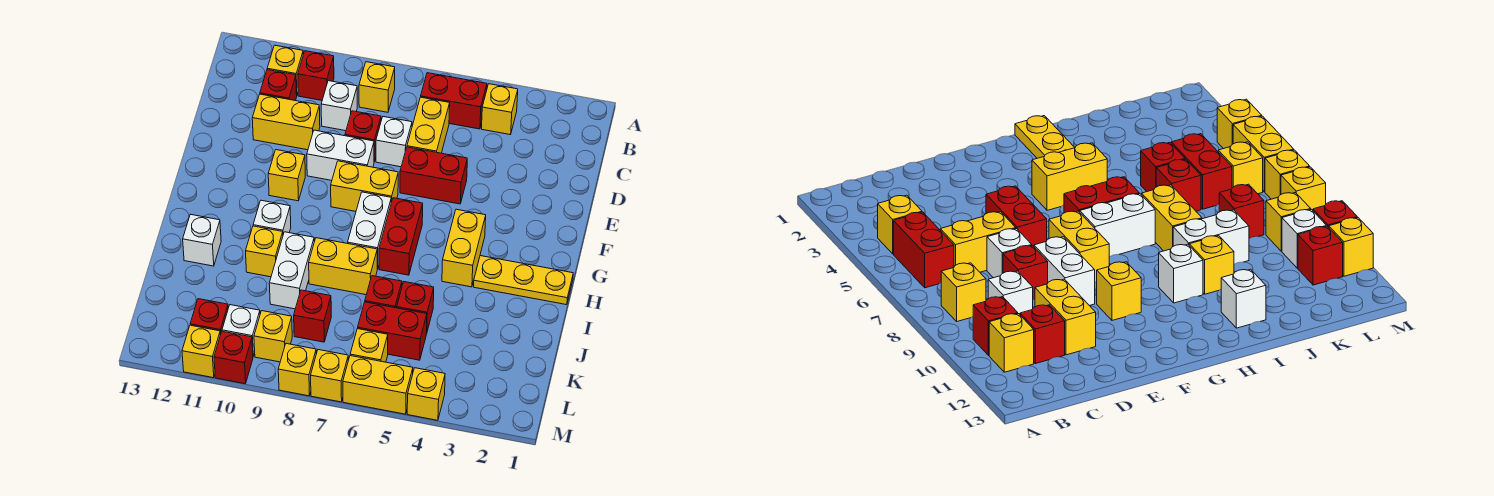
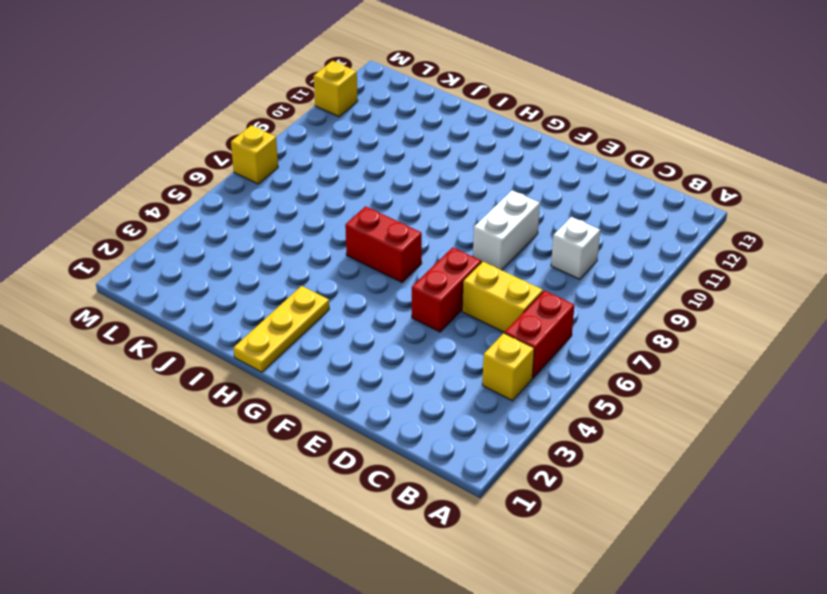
none -> yellow 1x1 brick [359,62,395,112]
none -> red 1x1 brick [298,51,334,100]
none -> yellow 1x1 brick [267,45,303,94]
none -> red 1x1 brick [260,70,297,101]

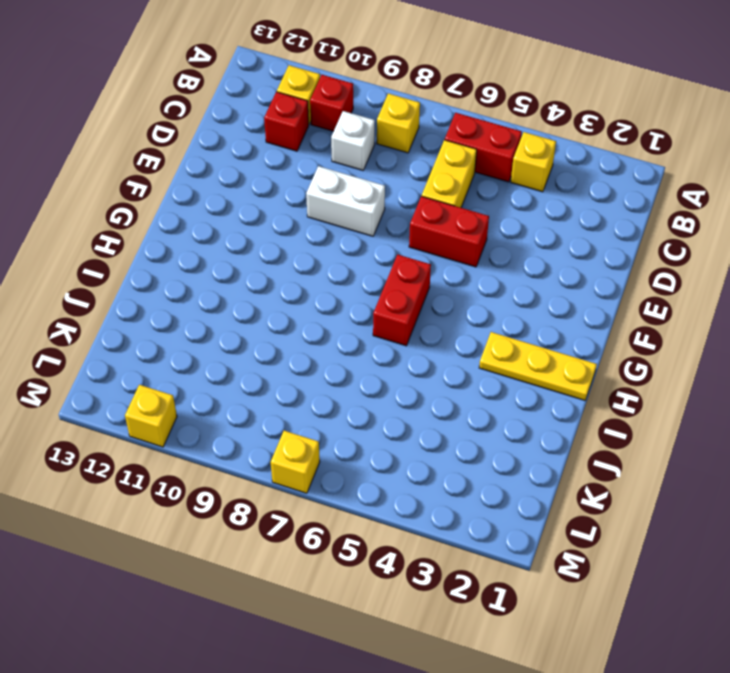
none -> white 1x1 brick [376,117,412,167]
none -> red 1x1 brick [345,111,381,162]
none -> yellow 1x2 brick [252,94,320,150]
none -> yellow 1x2 brick [331,161,398,211]

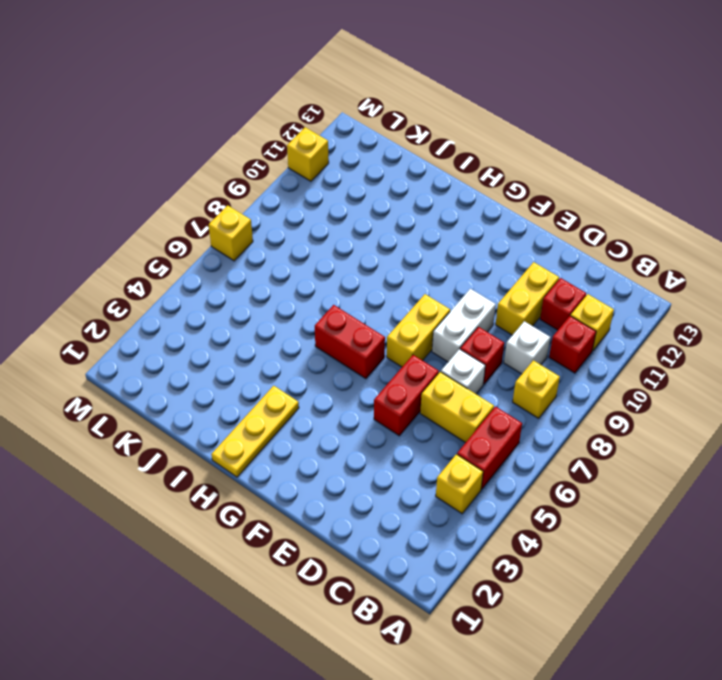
none -> yellow 1x1 brick [268,150,305,201]
none -> yellow 1x2 brick [442,209,486,287]
none -> white 1x2 brick [348,192,391,269]
none -> white 1x1 brick [253,200,291,234]

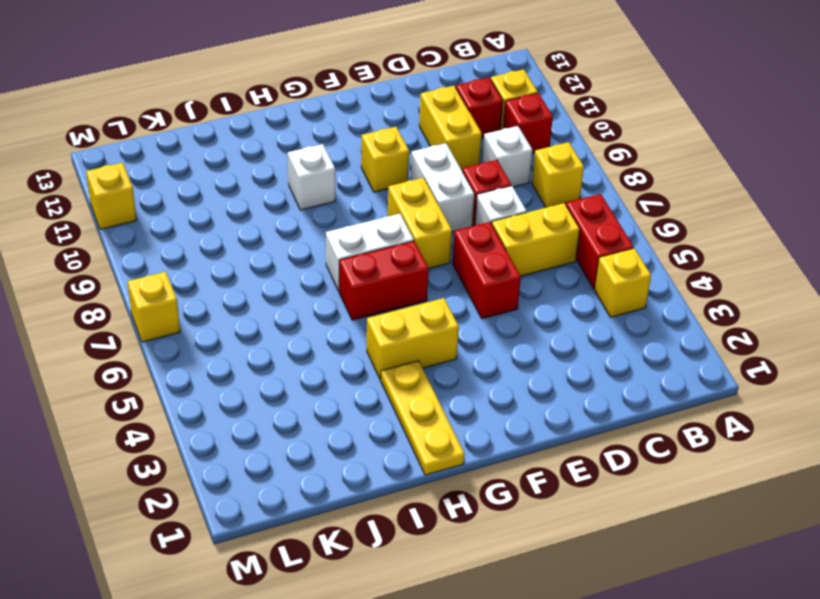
none -> yellow 1x2 brick [309,238,377,295]
none -> white 1x2 brick [269,232,314,309]
none -> yellow 1x1 brick [246,226,283,277]
none -> white 1x1 brick [183,214,221,266]

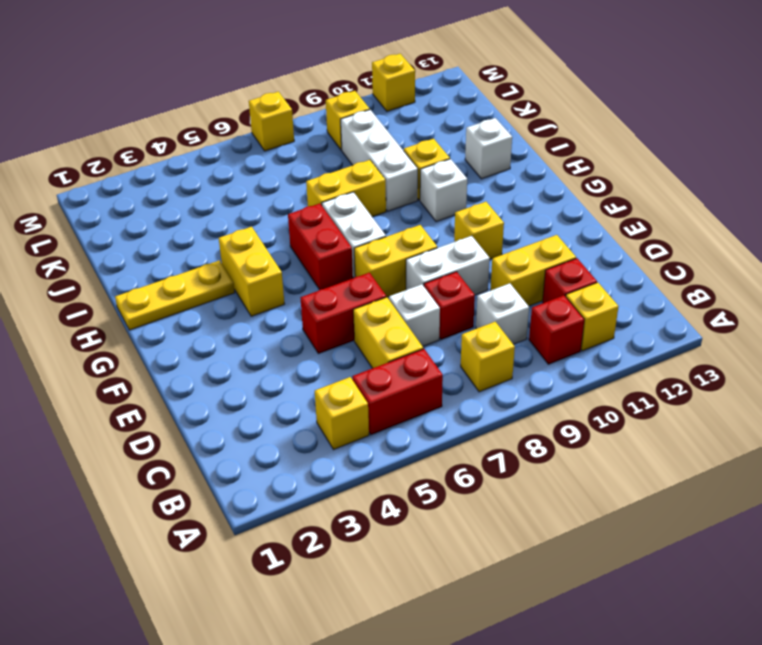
white 1x3 brick [341,110,418,211] -> white 1x2 brick [269,232,314,309]
none -> red 1x1 brick [397,282,434,331]
none -> red 1x1 brick [365,276,402,308]
none -> red 1x2 brick [358,302,427,360]
none -> red 1x1 brick [294,290,331,342]

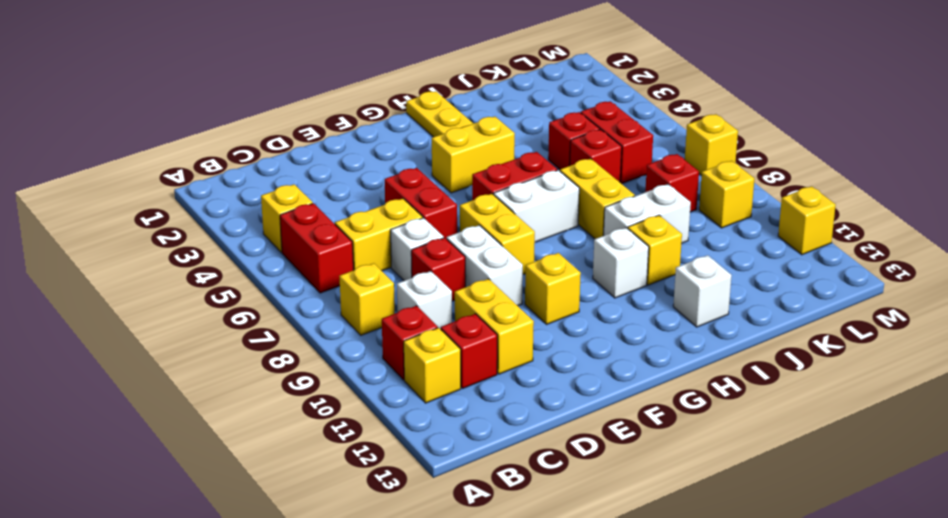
none -> yellow 1x1 brick [350,329,388,362]
none -> white 1x1 brick [222,305,260,356]
none -> red 1x1 brick [190,299,228,335]
none -> yellow 1x1 brick [407,368,445,420]

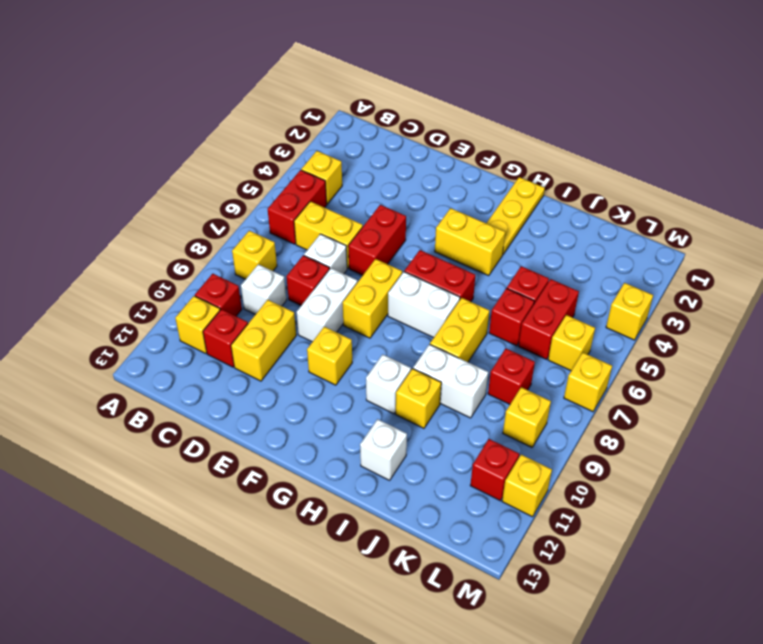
none -> white 1x1 brick [222,305,260,356]
none -> yellow 1x2 brick [343,356,413,414]
none -> yellow 1x1 brick [278,344,316,396]
none -> red 1x1 brick [214,331,253,384]

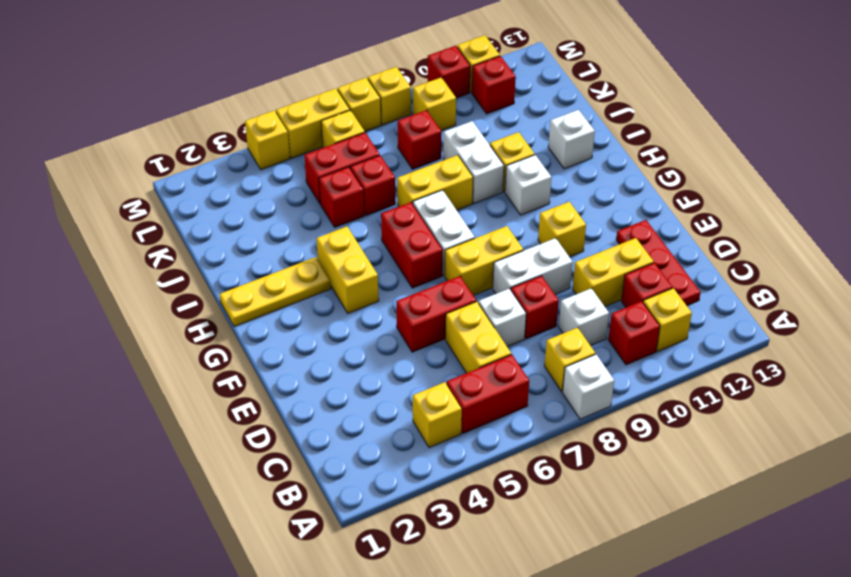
white 1x1 brick [563,354,614,419] -> white 1x1 brick moved to [222,305,260,356]
red 1x3 plate [616,220,701,305] -> none

